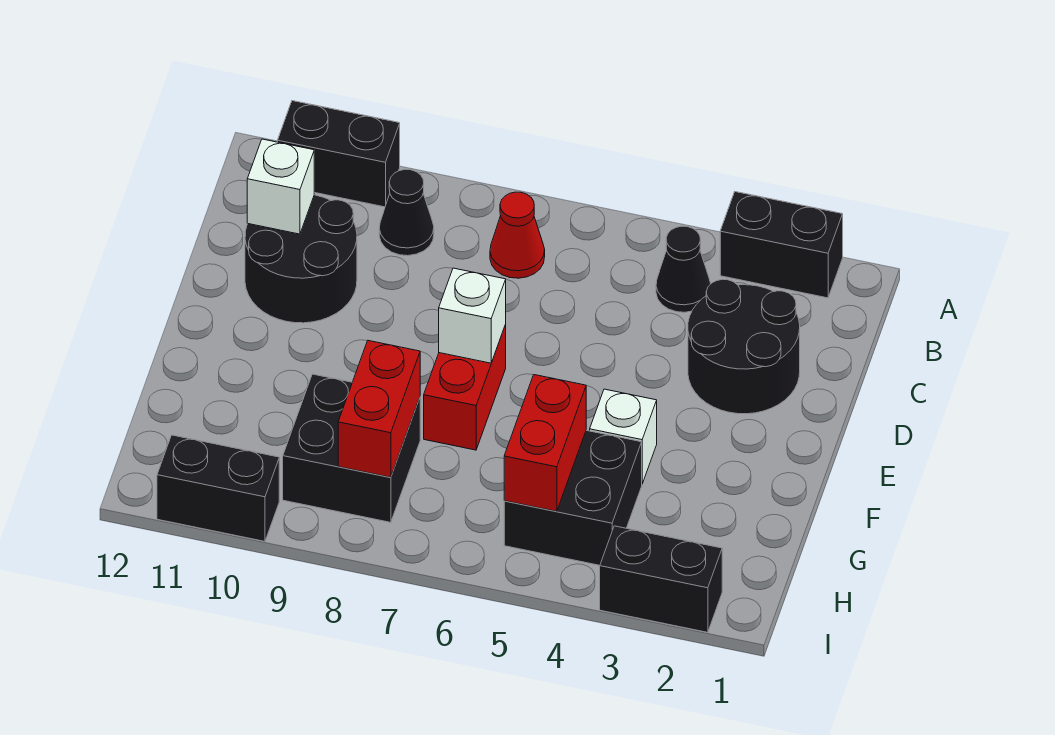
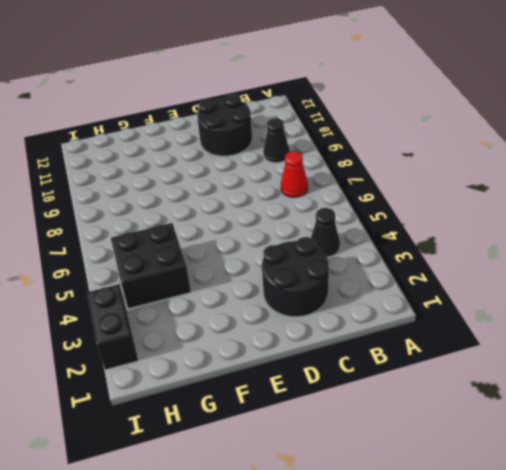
none -> black 1x2 brick [720,192,843,298]
none -> black 1x2 brick [277,101,400,207]
none -> red 1x2 brick [424,325,506,450]

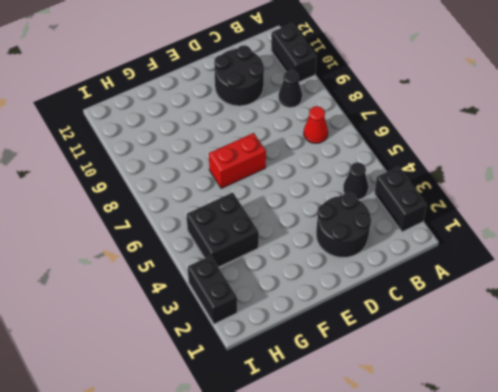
none -> white 1x1 brick [590,389,657,484]
none -> black 2x2 brick [283,374,420,522]
none -> black 1x2 brick [157,435,279,541]

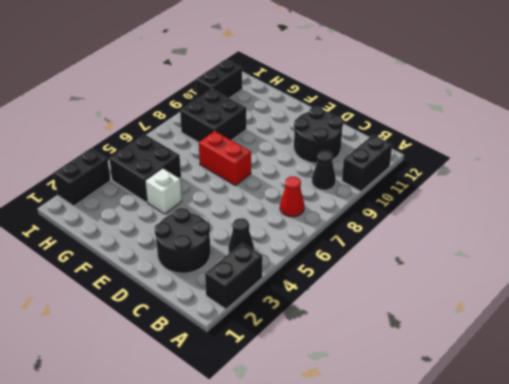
none -> white 1x1 brick [247,139,314,234]
none -> white 1x1 brick [439,268,506,363]
none -> red 1x2 brick [504,375,586,511]

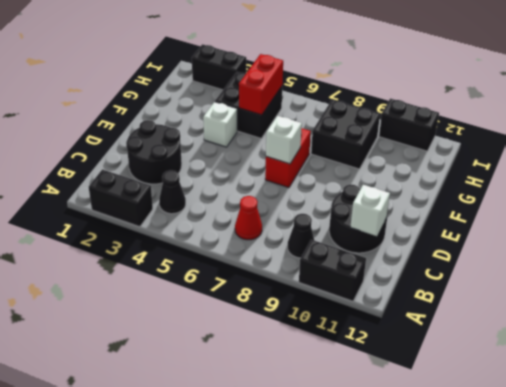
none -> red 1x2 brick [338,340,420,477]

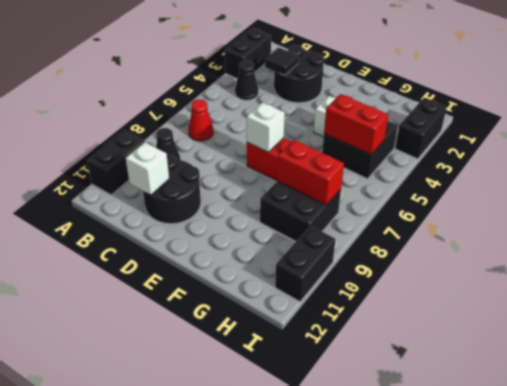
black 1x1 tile [265,48,299,76] -> none

